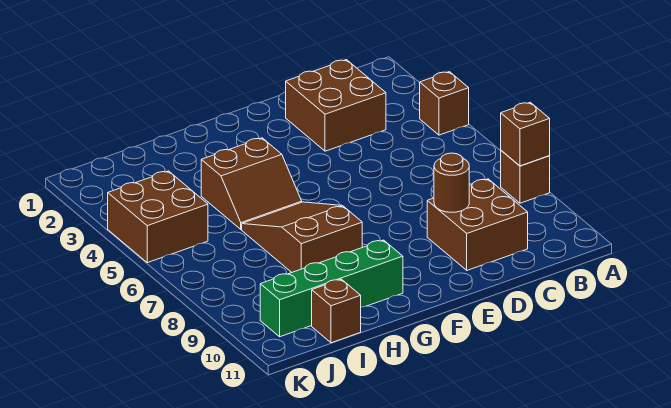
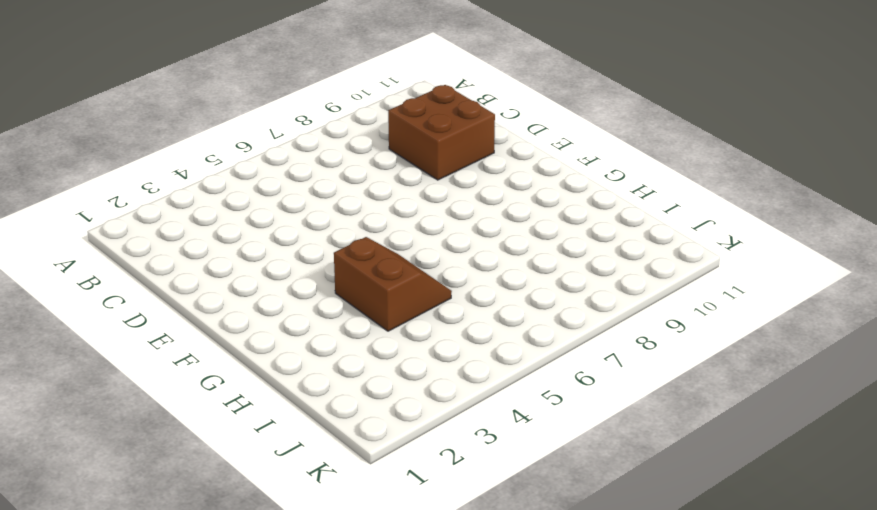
none -> brown 1x1 brick [420,72,469,135]
none -> brown 1x1 brick [501,151,550,203]

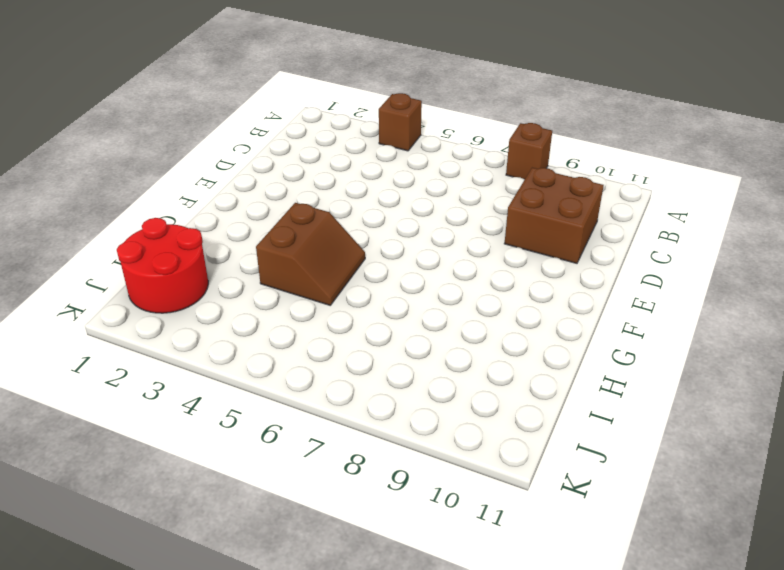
red 2x2 round brick [117,218,208,313] -> none
none -> brown 2x2 brick [286,60,386,151]
none -> brown 2x3 slope [242,202,362,272]

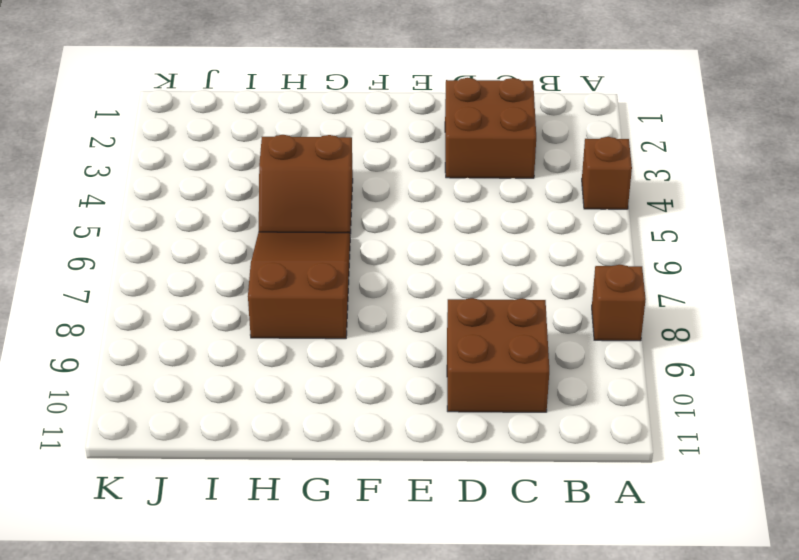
none -> green 1x4 brick [260,240,403,337]
none -> brown 1x1 brick [312,279,361,343]

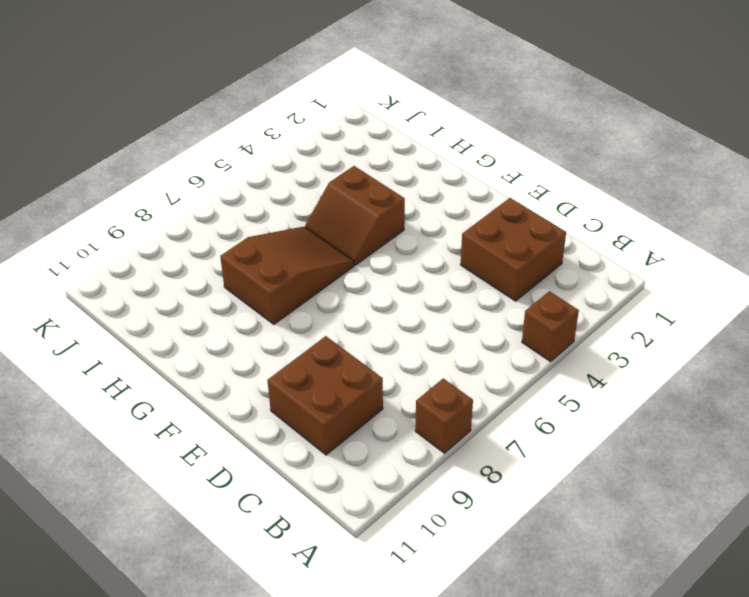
none -> green 1x4 brick [260,240,403,337]
none -> brown 1x1 brick [312,279,361,343]

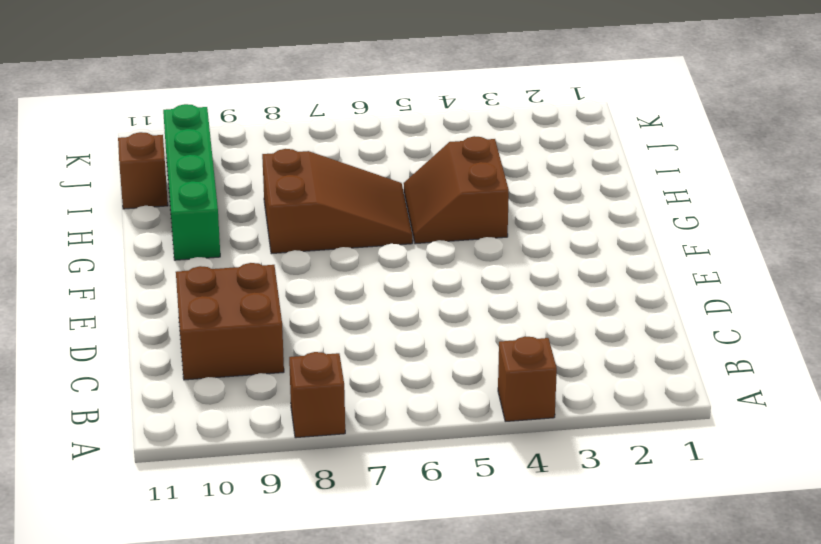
none -> brown 2x2 brick [286,60,386,151]
none -> brown 2x2 brick [108,171,208,263]

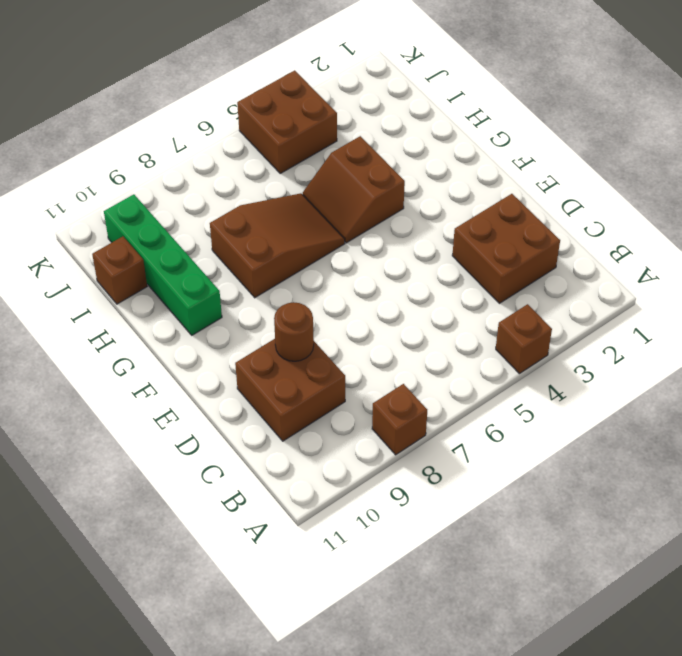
none -> brown 1x1 brick [501,102,550,166]

